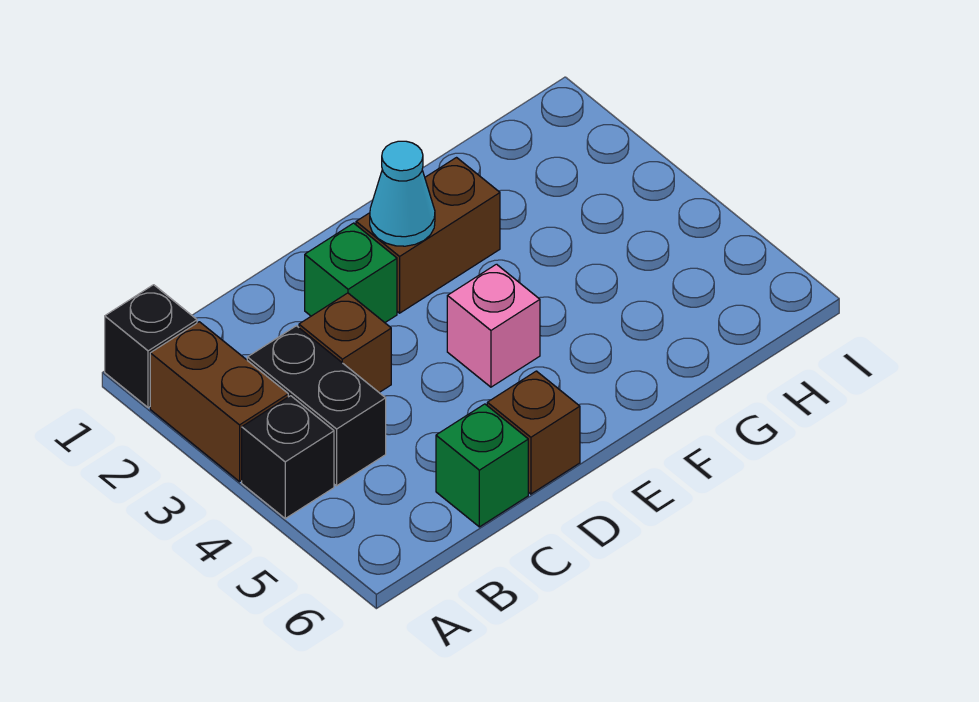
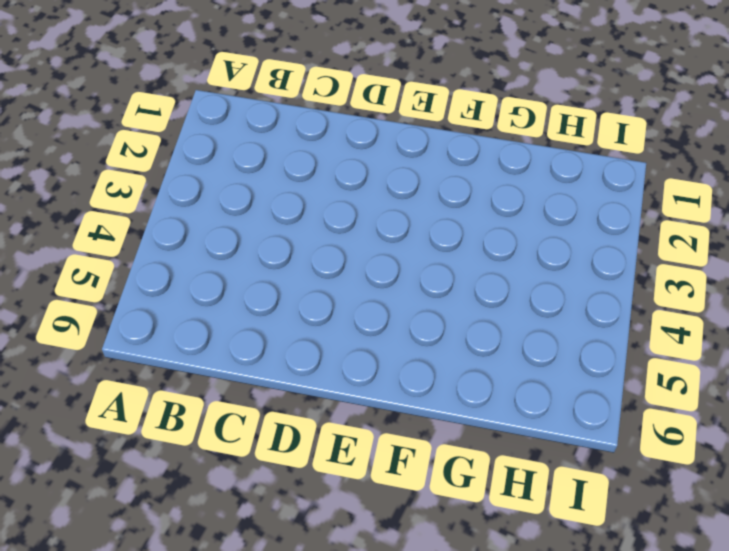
none -> black 1x1 brick [105,285,197,408]
none -> brown 1x2 brick [150,322,288,482]

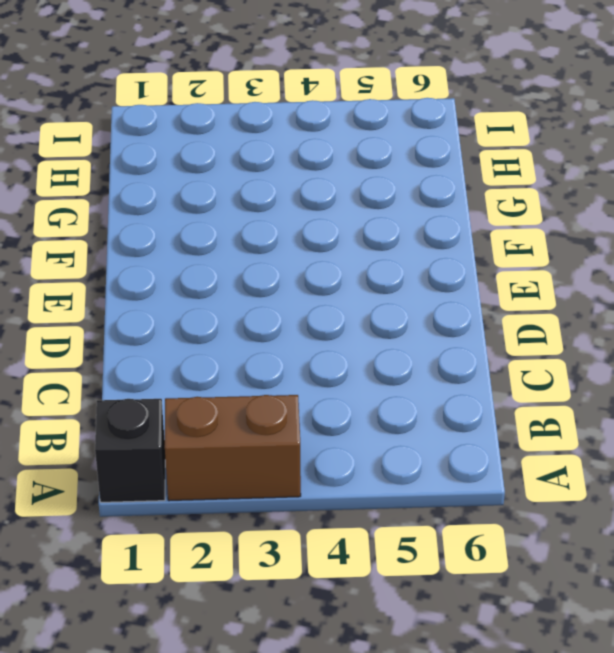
none -> black 1x1 brick [242,396,334,518]
none -> black 1x2 brick [247,326,386,486]

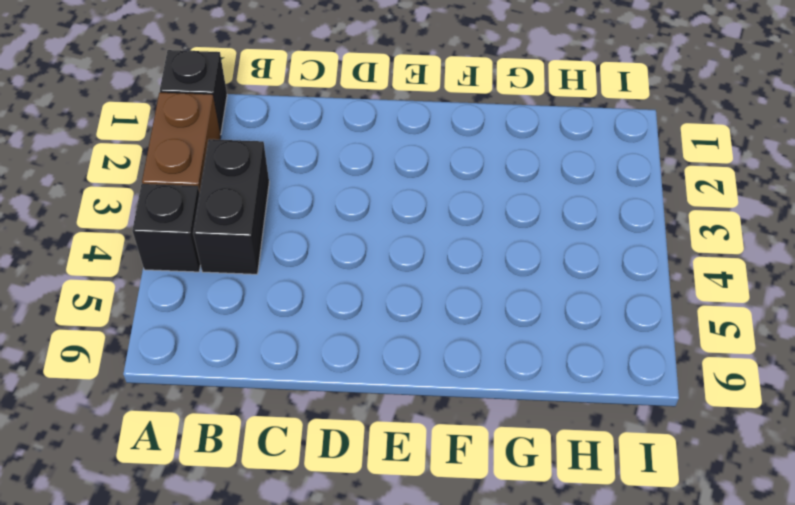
none -> brown 1x1 brick [299,293,391,392]
none -> green 1x1 brick [436,404,528,527]

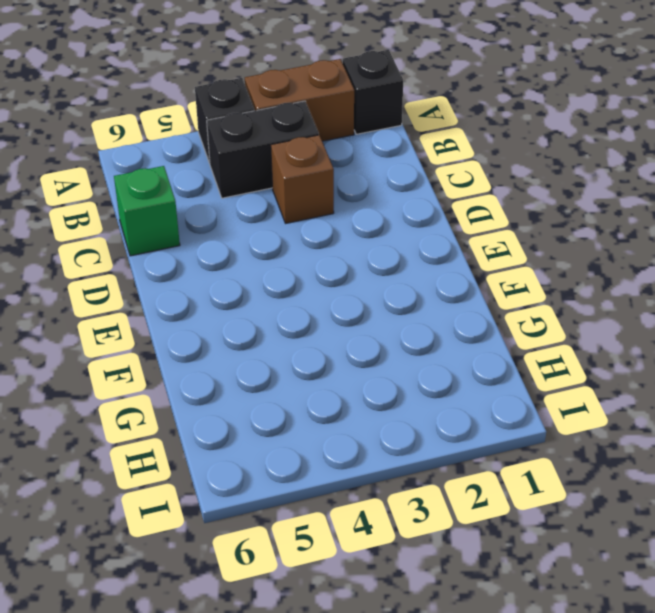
none -> green 1x1 brick [305,223,397,323]
none -> brown 1x1 brick [487,371,580,494]

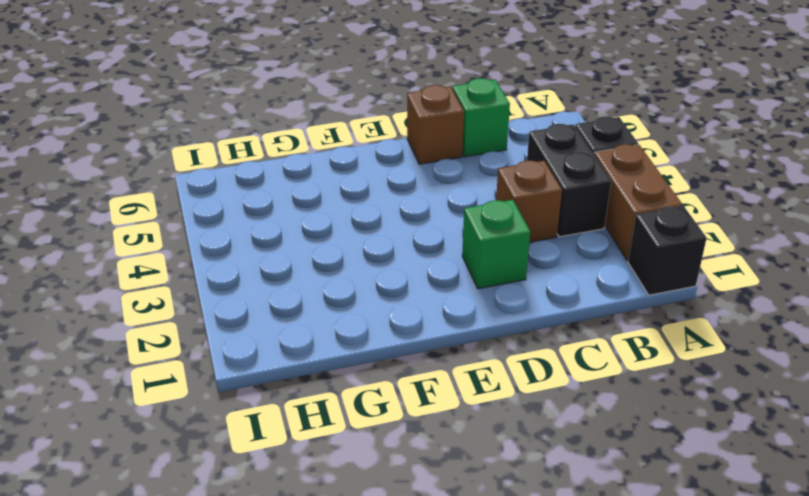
none -> brown 1x2 brick [356,158,500,313]
none -> pink 1x1 brick [447,264,540,387]

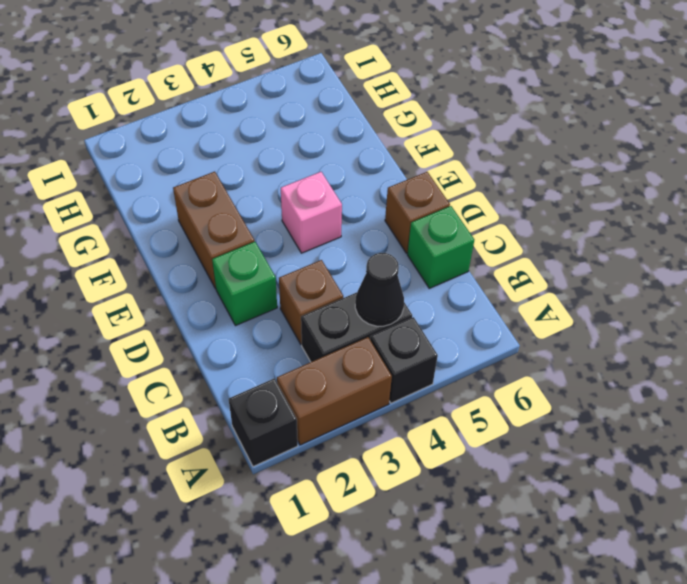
black 1x1 cone [355,253,404,326] -> none
none -> cyan 1x1 cone [370,141,435,246]

